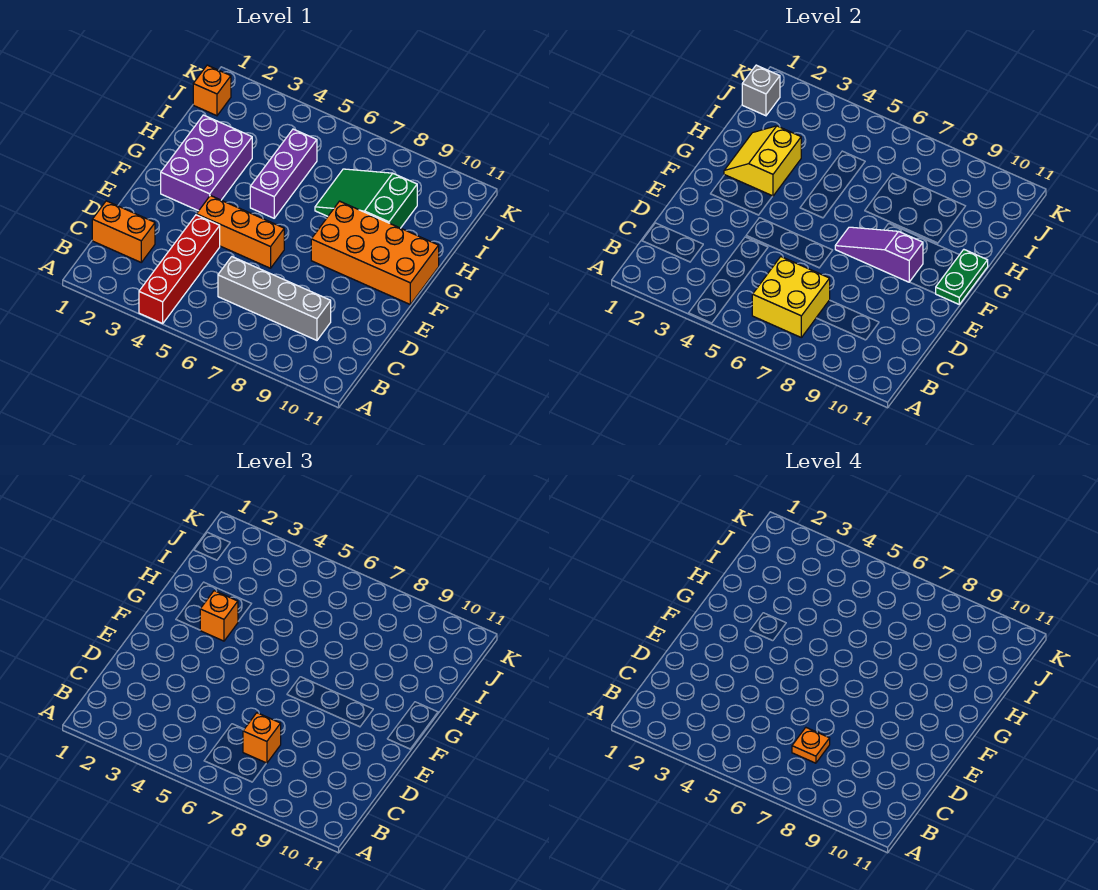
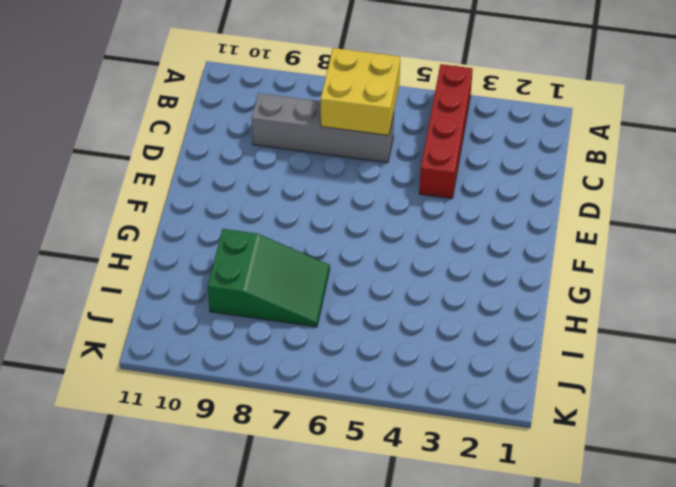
none -> orange 1x2 brick [92,201,155,262]
none -> orange 1x3 brick [197,195,284,268]
none -> purple 2x3 brick [161,115,252,211]

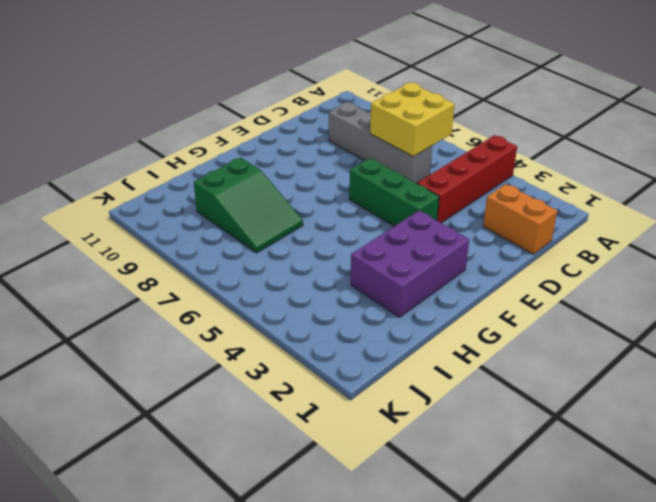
green 1x3 brick [349,158,439,226] -> orange 1x3 brick [197,195,284,268]
none -> orange 2x4 brick [311,201,439,304]
none -> purple 1x3 brick [250,129,317,218]
none -> orange 1x1 brick [193,65,231,116]

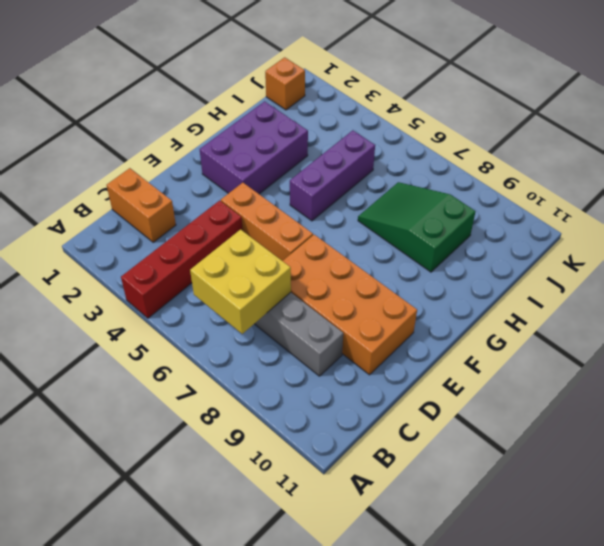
orange 2x4 brick [283,235,417,375] -> orange 2x4 brick moved to [311,201,439,304]
none -> purple 1x3 slope [835,227,923,282]
none -> green 1x2 plate [936,250,988,304]
none -> yellow 2x2 slope [724,126,801,196]

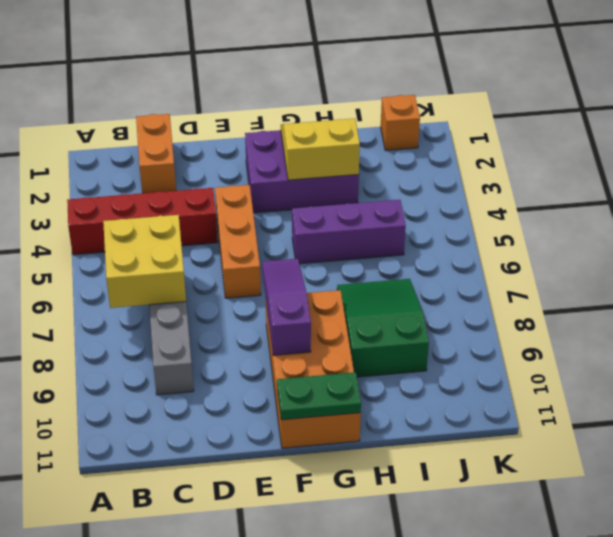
none -> grey 1x1 brick [742,65,780,116]
none -> orange 1x1 brick [243,713,281,763]
none -> orange 1x1 brick [200,591,238,641]

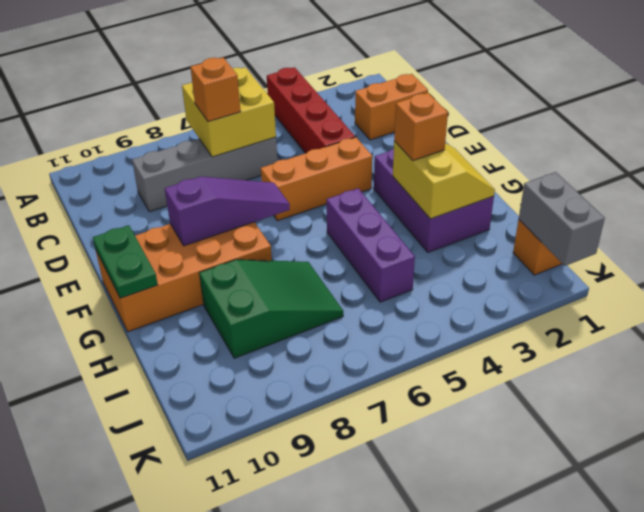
grey 1x2 brick [519,172,605,266] -> grey 1x1 brick [742,65,780,116]
none -> orange 1x1 plate [792,728,830,763]

